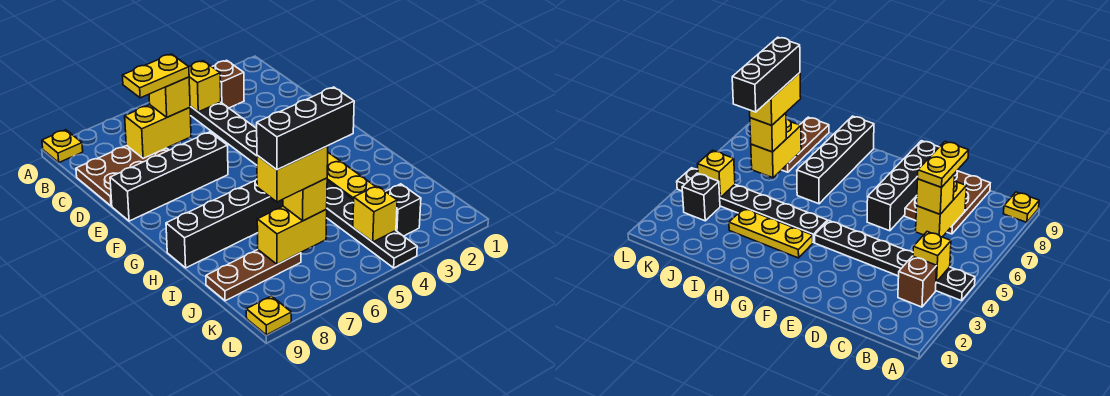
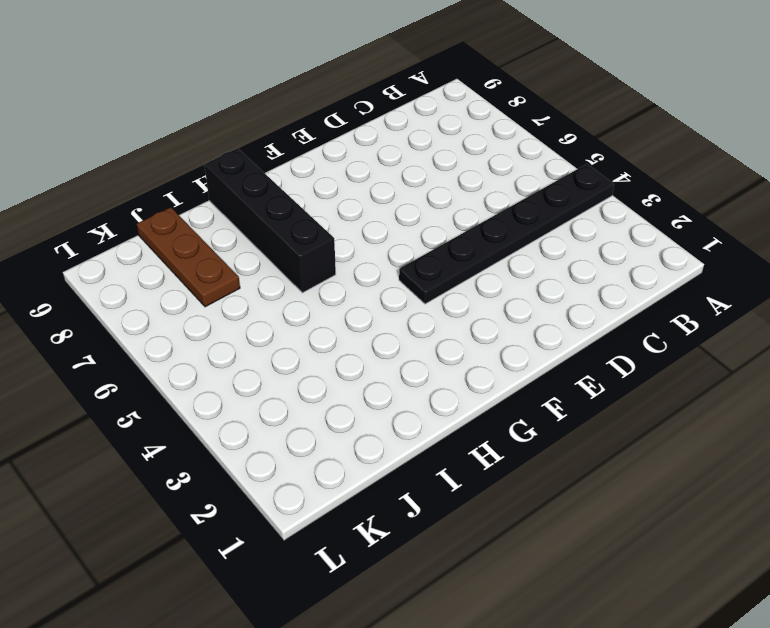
none -> yellow 1x1 plate [42,130,83,162]
none -> brown 1x1 brick [212,60,244,108]
none -> brown 2x3 plate [76,145,169,206]

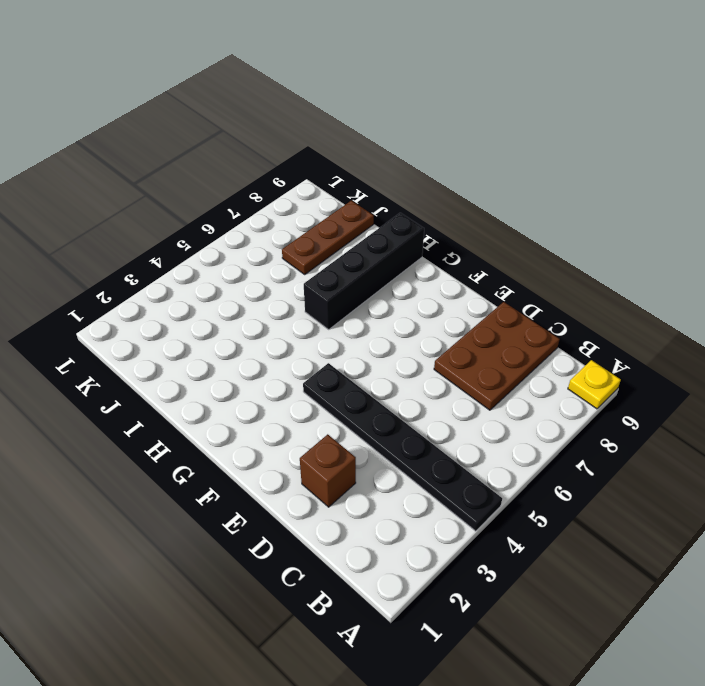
brown 1x1 brick [300,434,356,507] -> brown 1x1 brick moved to [212,60,244,108]
none -> black 1x4 brick [110,132,228,221]
none -> yellow 1x3 plate [327,153,375,200]
none -> black 1x6 plate [326,180,417,268]

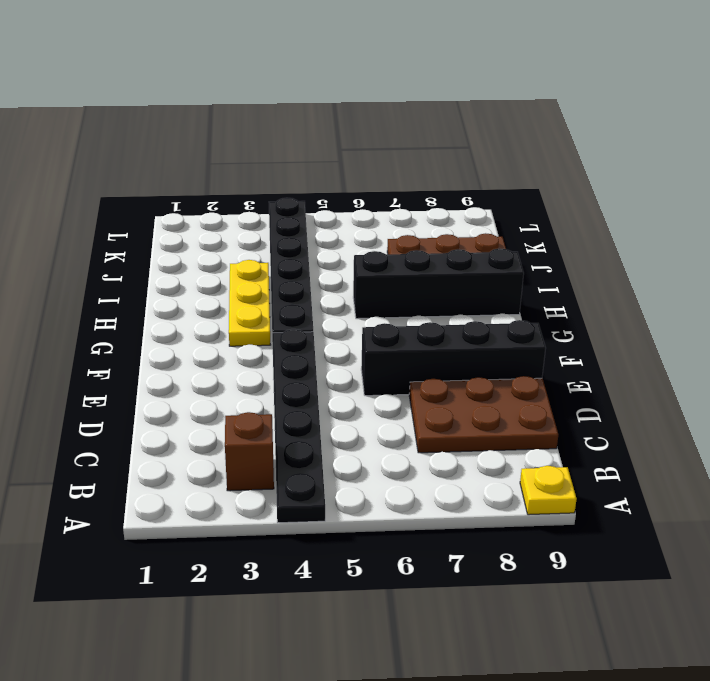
none -> black 1x1 brick [386,184,421,236]
none -> yellow 1x1 plate [246,296,291,335]
none -> yellow 1x1 brick [189,61,221,112]

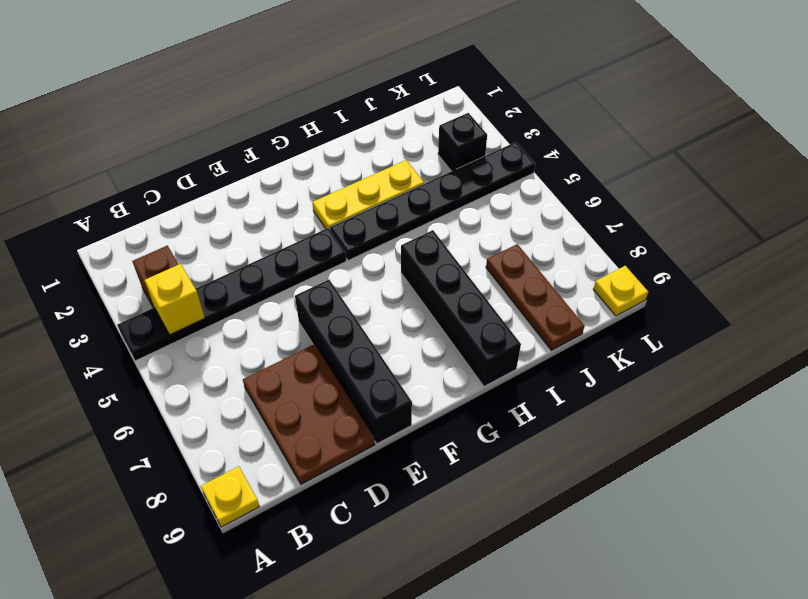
none -> yellow 1x2 brick [125,105,191,158]
none -> yellow 1x2 brick [257,206,327,264]
none -> yellow 1x1 brick [353,186,397,242]

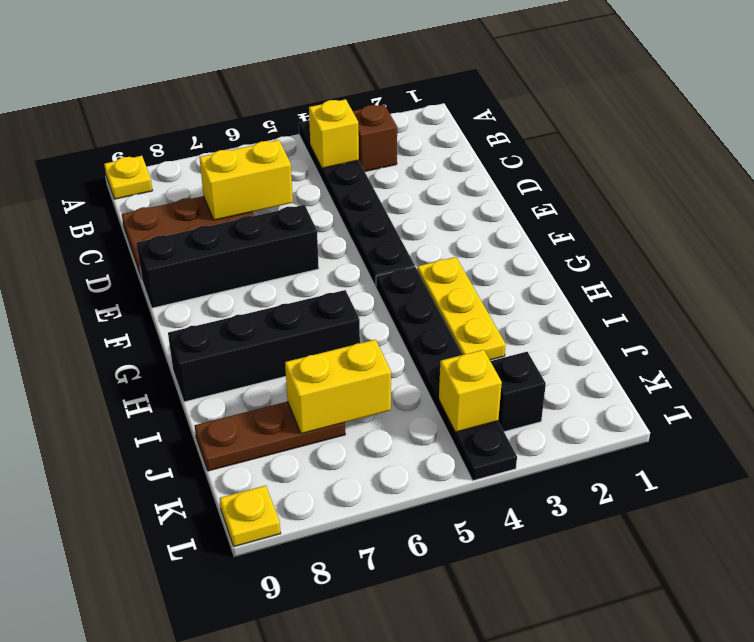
none -> yellow 1x1 brick [149,77,190,117]
none -> yellow 1x1 brick [283,178,327,221]
none -> yellow 1x2 plate [122,54,189,98]

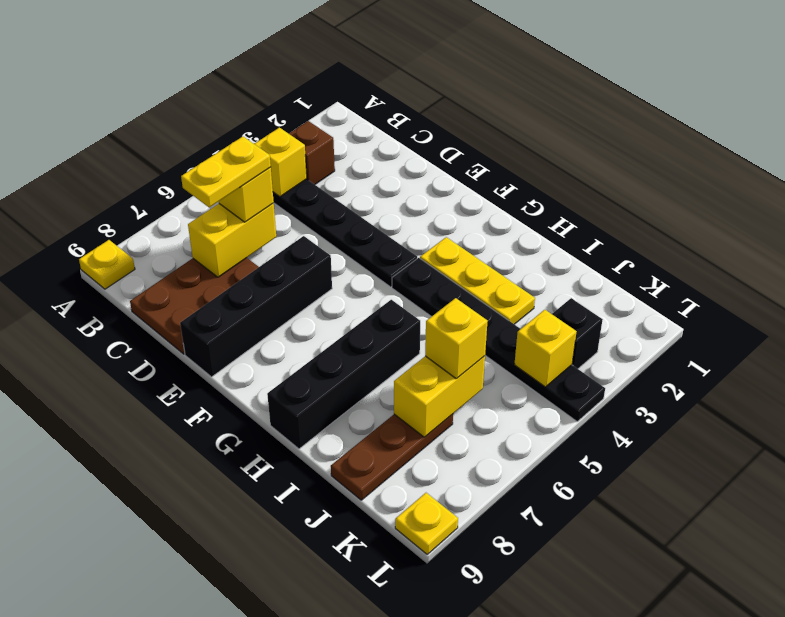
none -> yellow 1x2 brick [257,146,328,202]
none -> black 1x3 brick [257,87,354,170]

